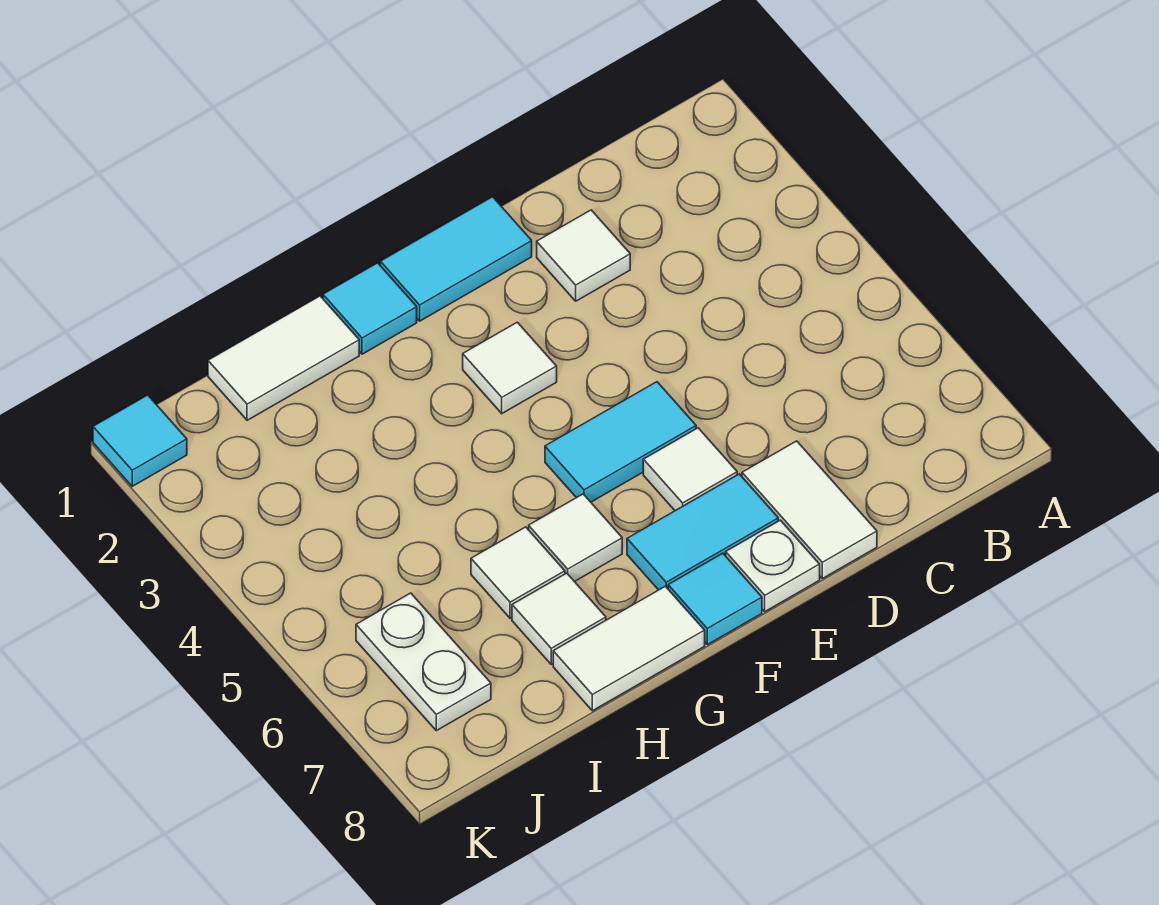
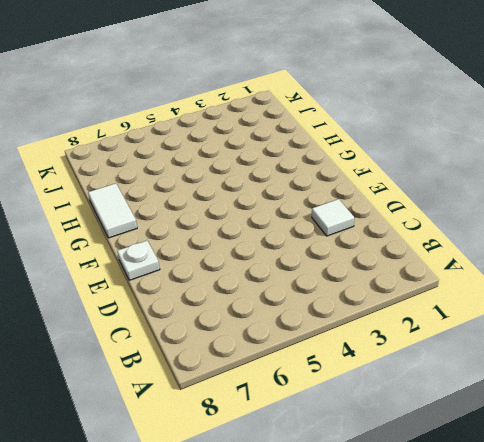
none -> white 1x2 tile [742,441,877,579]
none -> cyan 1x2 tile [380,197,532,321]
none -> cyan 1x2 tile [545,382,696,502]

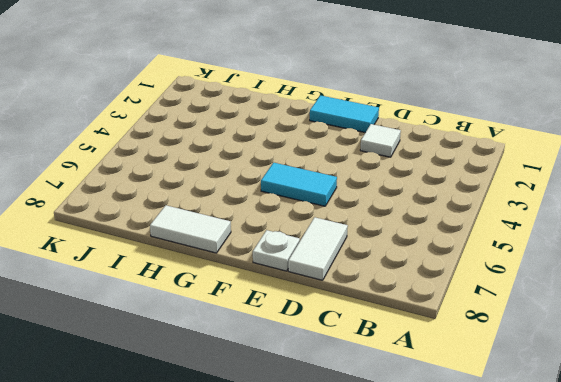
none -> white 1x1 tile [643,428,737,511]
none -> cyan 1x2 tile [627,474,778,590]
none -> white 1x1 tile [463,322,557,413]

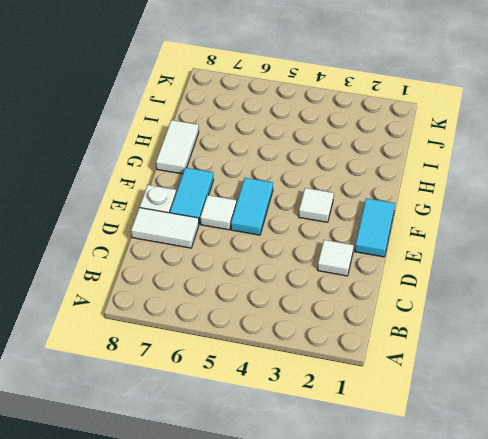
none -> cyan 1x1 tile [668,553,762,645]
none -> cyan 1x1 tile [323,263,417,354]
none -> white 1x1 tile [529,494,622,582]

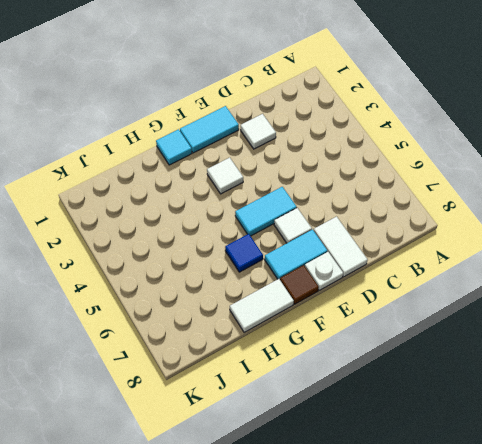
brown 1x1 tile [280,265,319,304] -> cyan 1x1 tile [668,553,762,645]
blue 1x1 tile [225,234,263,272] -> white 1x1 tile [529,494,622,582]
none -> white 1x2 tile [208,296,359,420]
none -> white 1x1 tile [471,527,565,618]
none -> white 1x1 tile [512,573,606,664]

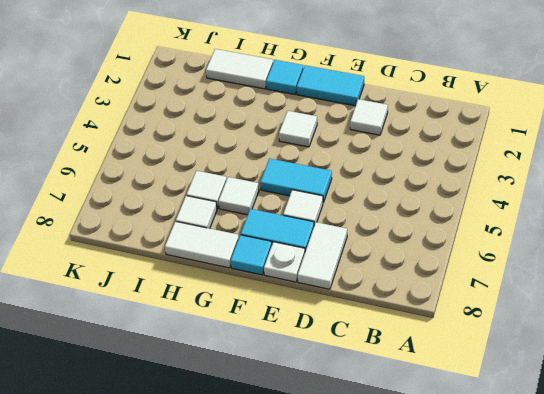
none -> white 1x2 plate [356,593,491,731]
none -> cyan 1x1 tile [93,395,187,486]

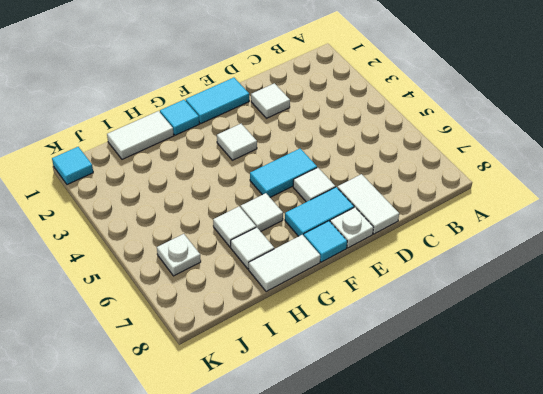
white 1x1 plate [157,234,201,276] -> white 1x2 plate [356,593,491,731]

